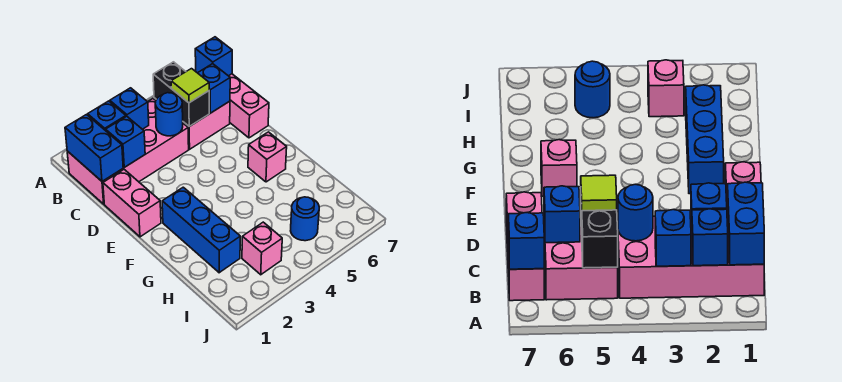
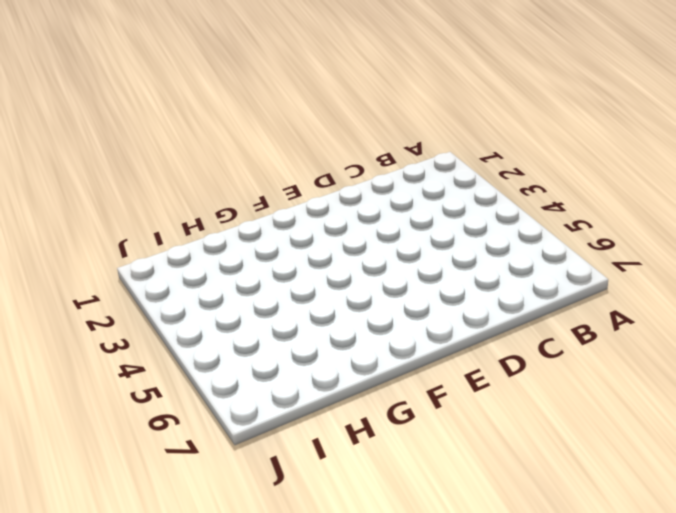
none -> pink 2x4 brick [67,99,189,204]
none -> pink 2x2 brick [154,98,230,149]
none -> pink 1x3 brick [229,74,269,138]

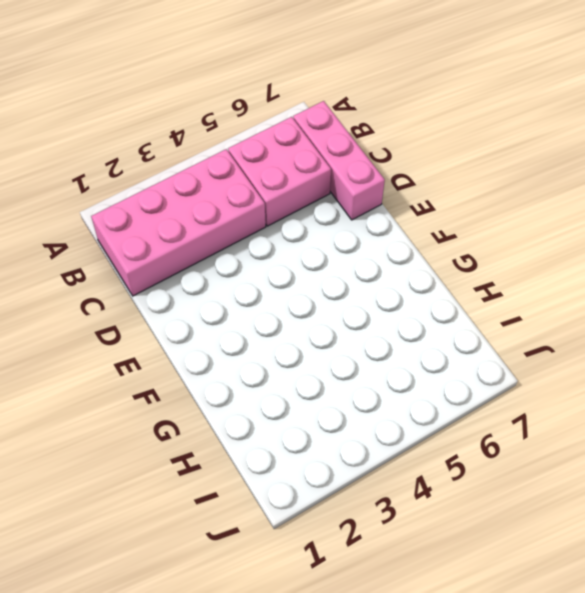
none -> pink 1x2 brick [103,170,161,237]
none -> blue 1x3 brick [162,187,240,273]
none -> pink 1x1 brick [248,132,287,182]

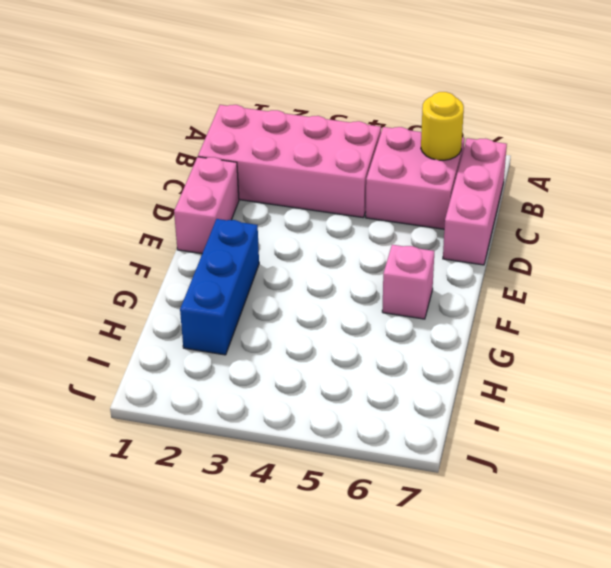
yellow 1x1 round brick [421,92,464,160] -> none
none -> pink 1x1 brick [242,222,282,275]
none -> blue 1x1 round brick [291,197,319,241]
none -> blue 1x2 brick [65,115,123,181]

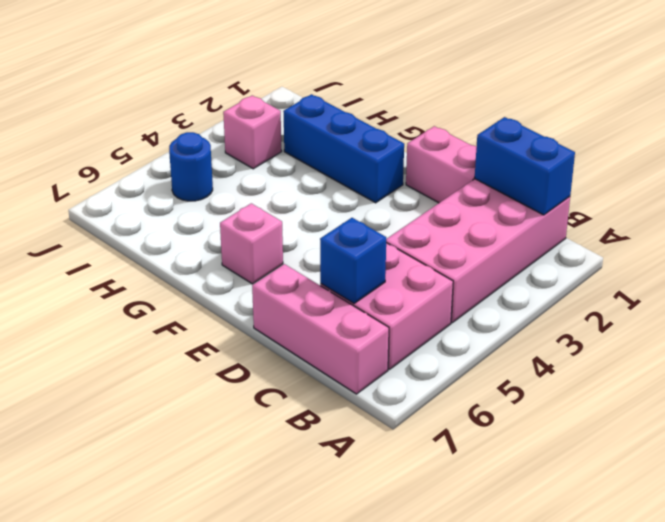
none -> blue 1x1 brick [88,101,126,131]
none -> blue 1x1 brick [110,88,149,129]
none -> black 1x2 brick [153,62,209,126]

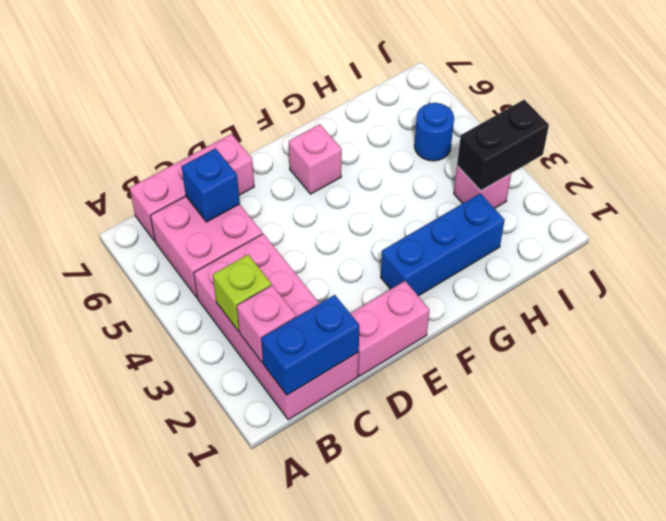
pink 1x1 brick [237,285,296,363] -> blue 1x1 brick [88,101,126,131]
lime 1x1 brick [213,255,271,331] -> blue 1x1 brick [110,88,149,129]
black 1x2 brick [457,100,549,191] -> black 1x2 brick moved to [153,62,209,126]
none -> blue 1x1 brick [195,37,232,76]
none -> blue 1x1 brick [106,116,145,167]
none -> blue 1x1 round brick [155,93,183,136]

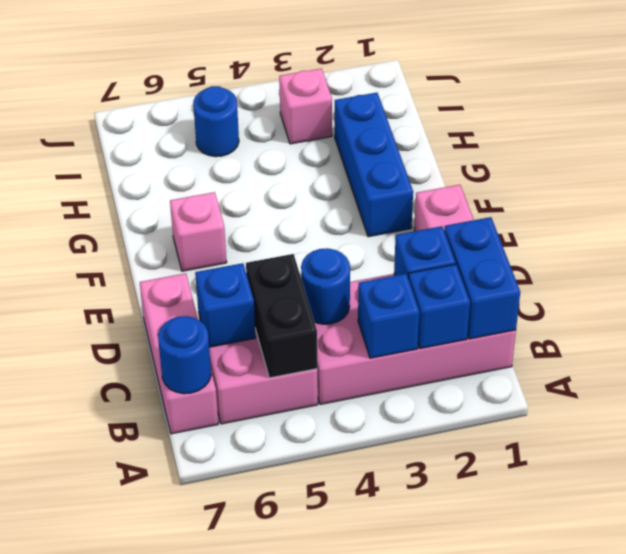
blue 1x1 round brick [158,316,211,394] -> blue 1x1 brick [195,37,232,76]
none -> lime 1x1 tile [171,69,209,103]

